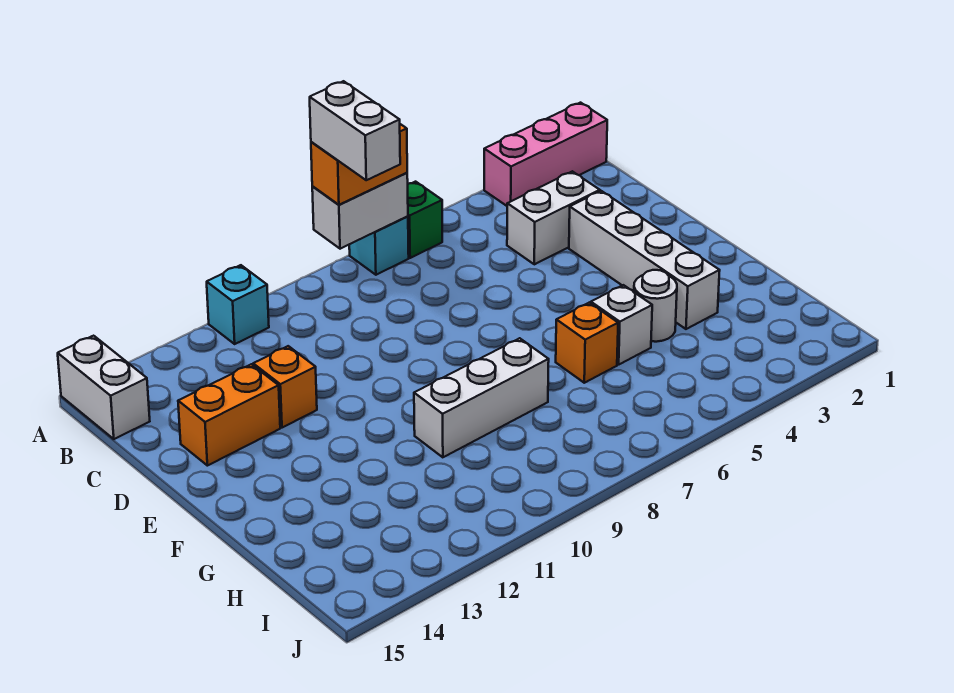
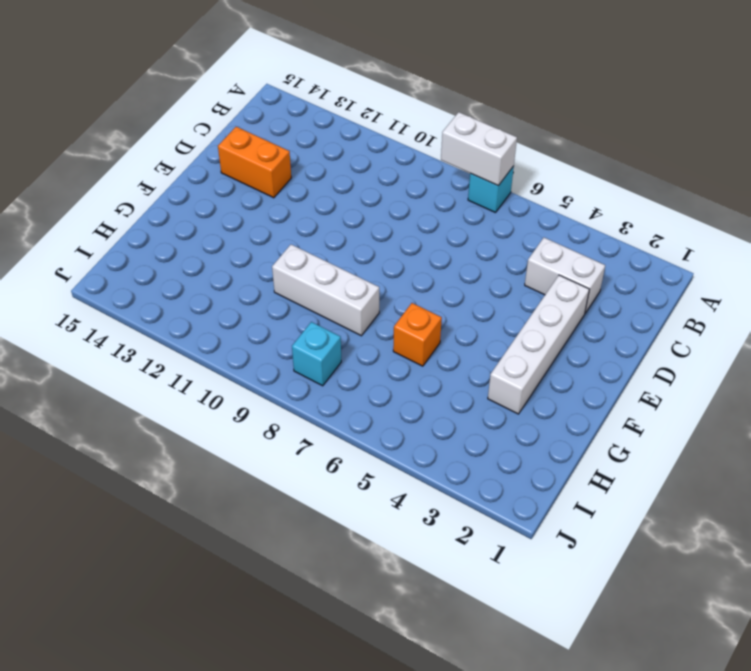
cyan 1x1 brick [292,322,341,386] -> cyan 1x1 brick moved to [207,265,269,344]
none -> pink 1x3 brick [484,103,607,206]
none -> green 1x1 brick [408,182,442,258]
none -> white 1x2 brick [58,336,150,439]

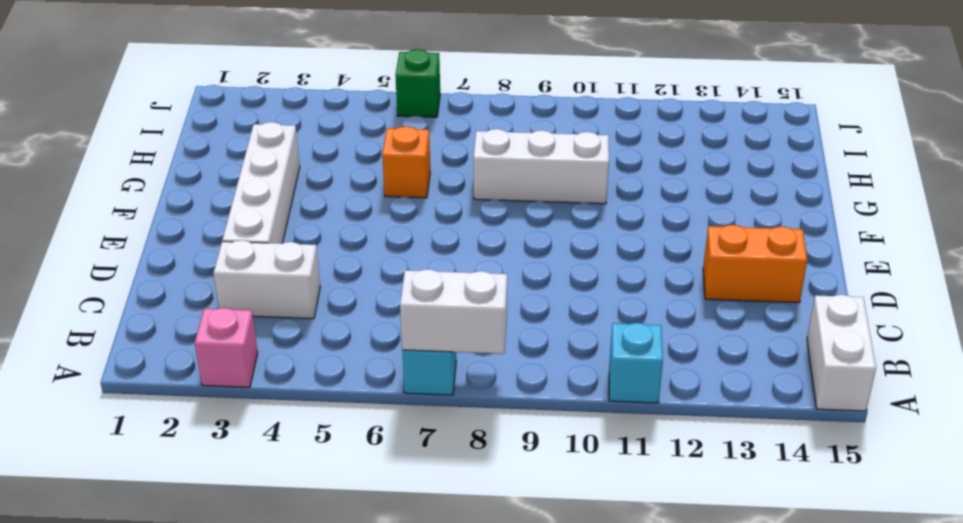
pink 1x1 brick [195,308,258,387] -> pink 1x3 brick [484,103,607,206]
green 1x1 brick [395,49,440,117] -> green 1x1 brick moved to [408,182,442,258]
none -> orange 1x1 brick [253,346,317,428]
none -> white 1x1 round brick [634,270,677,342]
none -> white 1x1 brick [591,285,652,365]

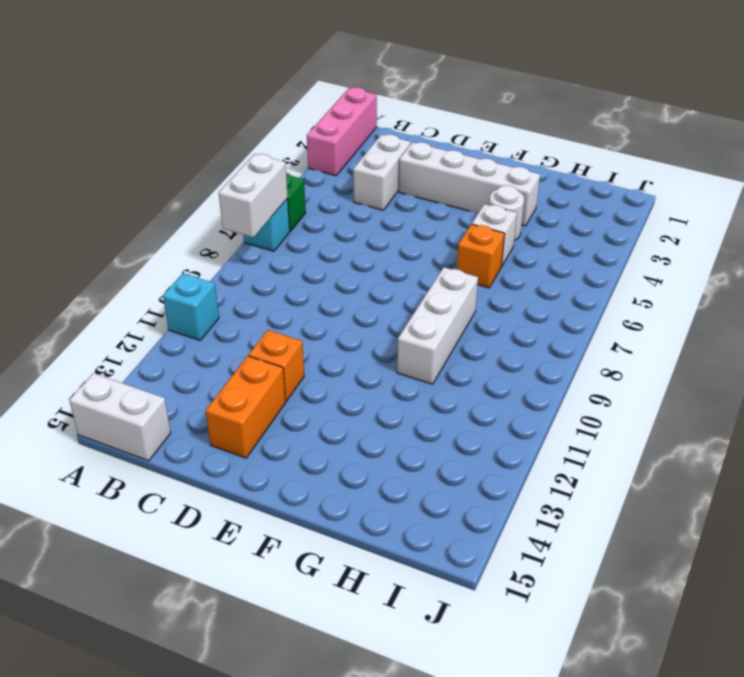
none -> orange 1x2 brick [311,124,407,205]
none -> white 1x2 brick [310,81,400,180]

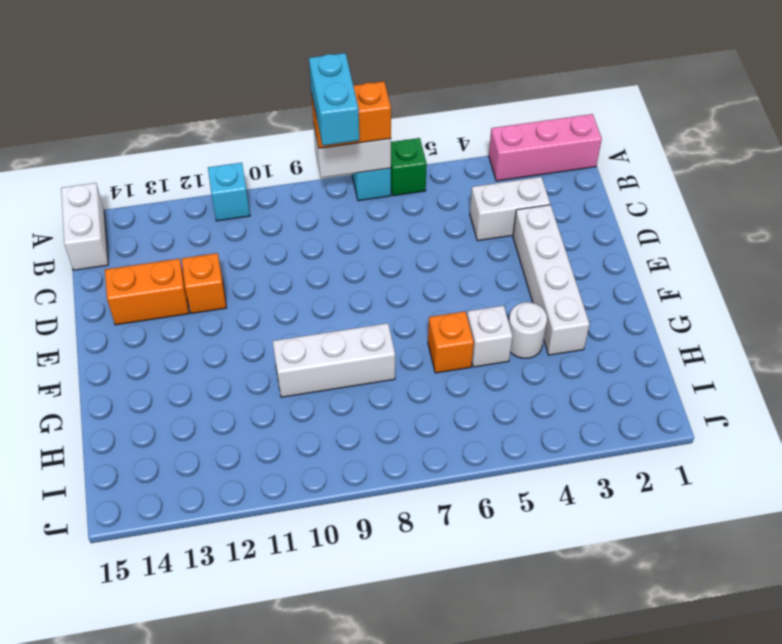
cyan 1x2 brick [309,53,359,146] -> white 1x2 brick [310,81,400,180]

